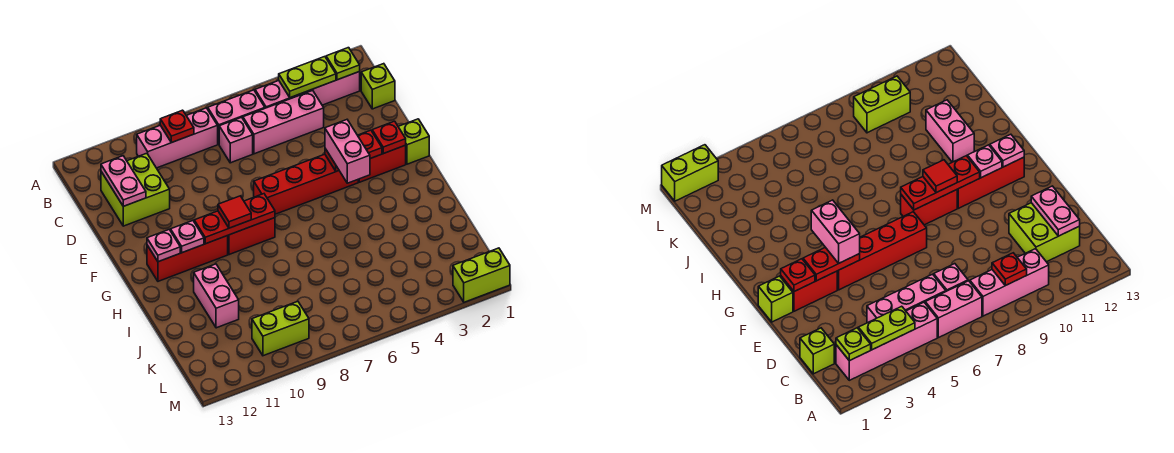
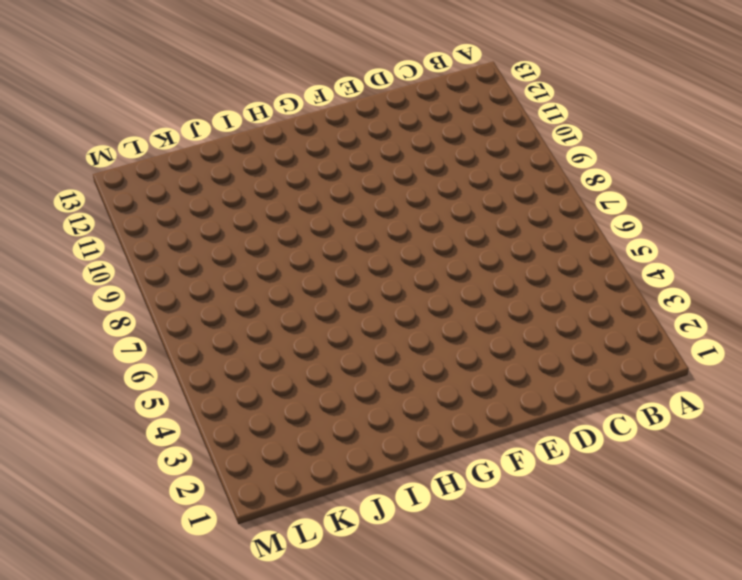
none -> pink 1x4 brick [255,72,360,108]
none -> pink 1x2 brick [208,90,265,144]
none -> pink 1x3 brick [137,108,218,168]

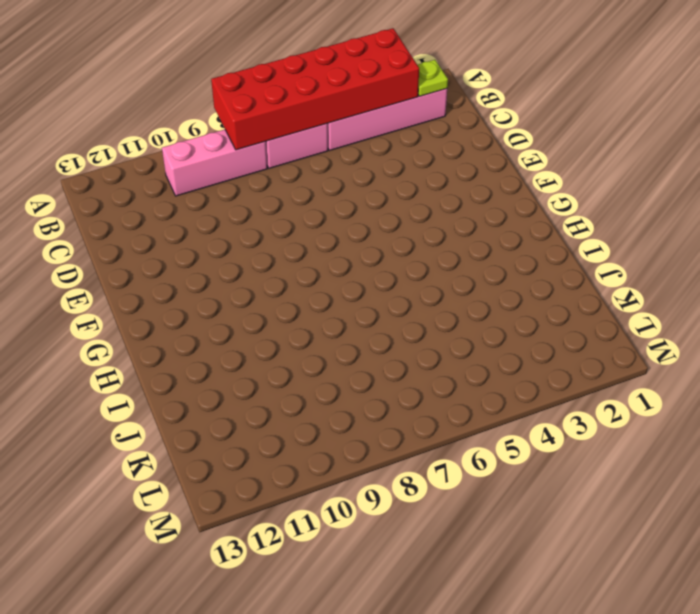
red 2x6 brick [211,28,419,150] -> lime 1x2 plate [279,57,336,98]
none -> lime 1x1 brick [361,64,395,109]
none -> pink 1x3 brick [243,90,324,154]
none -> pink 1x1 brick [219,117,253,163]

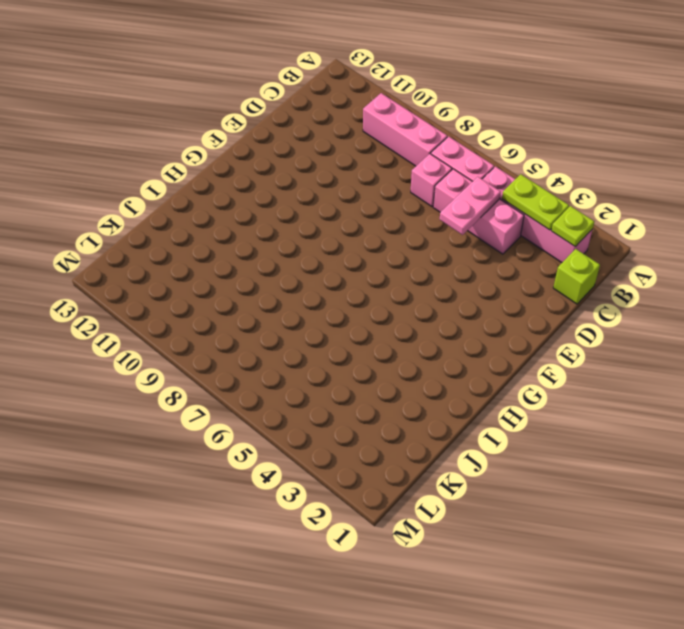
pink 1x2 plate [440,177,501,235] -> pink 1x2 plate moved to [101,156,146,206]
none -> lime 2x2 brick [101,153,170,226]
none -> lime 1x1 brick [398,119,429,164]
none -> red 1x2 brick [358,145,406,182]

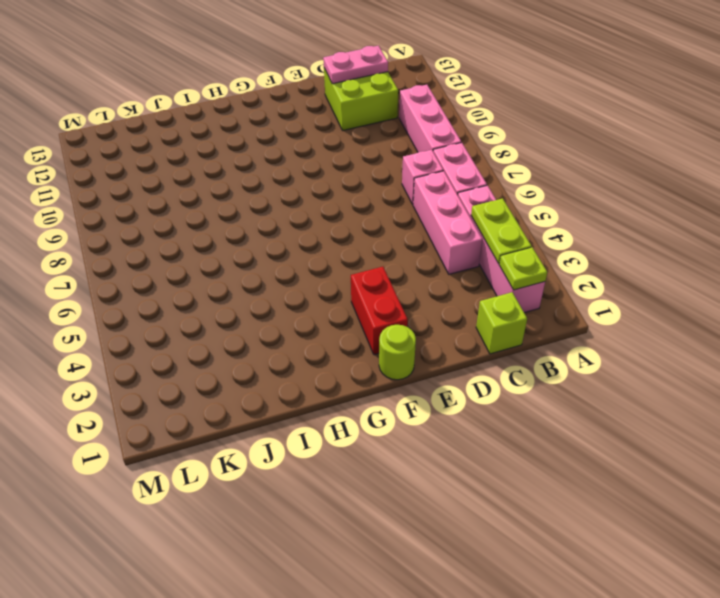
lime 1x1 round brick [379,325,416,380] -> lime 1x1 brick [398,119,429,164]
none -> red 1x4 brick [254,154,358,214]
none -> red 1x2 brick [228,218,275,255]
none -> red 1x3 brick [147,236,228,281]

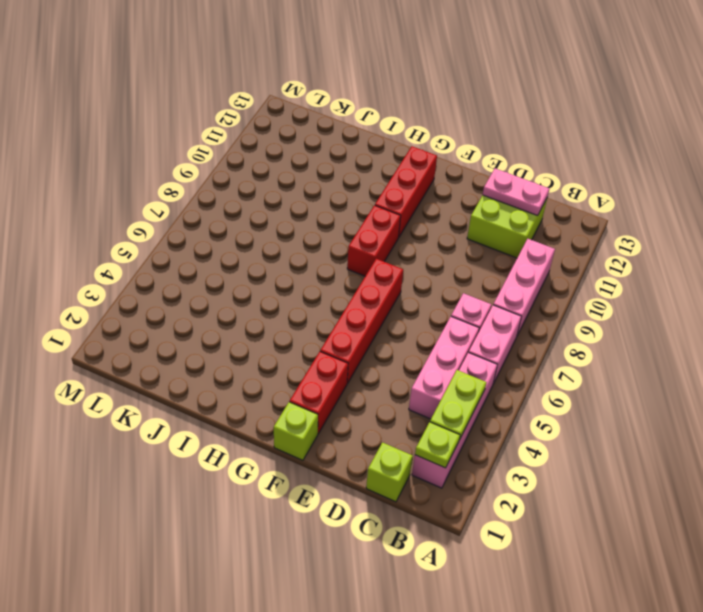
none -> pink 1x2 brick [194,264,239,328]
none -> lime 1x2 brick [252,301,309,356]
none -> lime 1x2 brick [453,248,510,302]

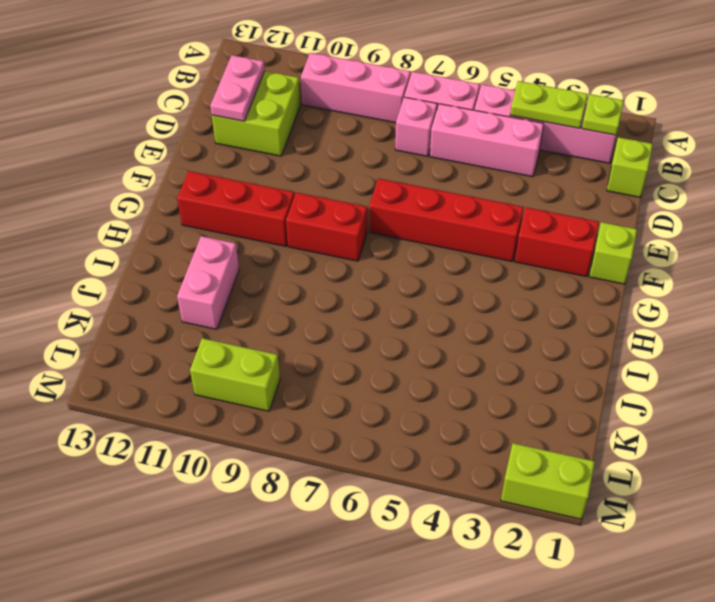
none -> red 1x1 plate [160,110,194,143]
none -> red 1x1 plate [372,121,406,154]
none -> red 1x2 plate [325,130,382,171]

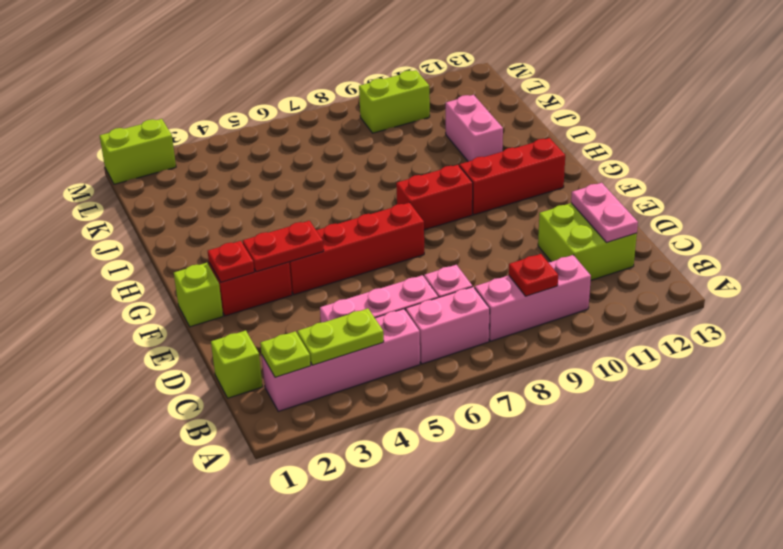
none -> red 1x3 plate [194,194,275,244]
none -> pink 1x1 plate [171,221,204,253]
none -> pink 1x1 plate [147,230,180,262]

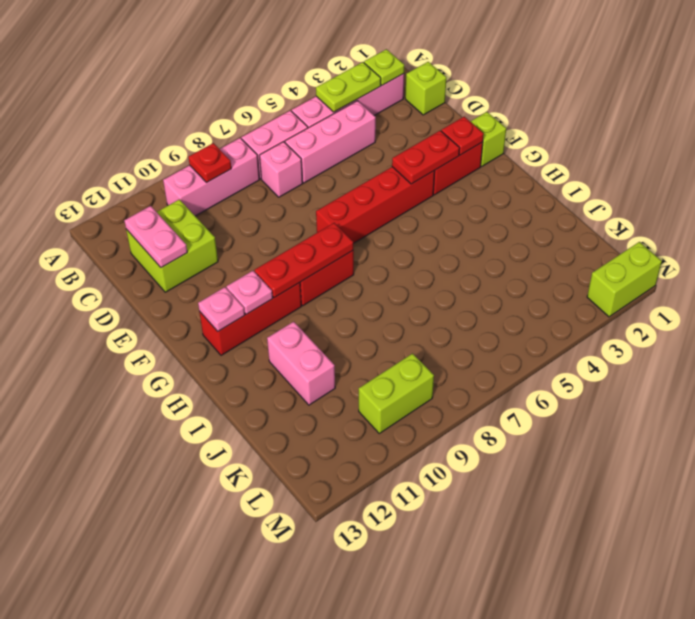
none -> pink 1x2 brick [325,120,370,183]
none -> red 1x1 tile [218,196,251,228]

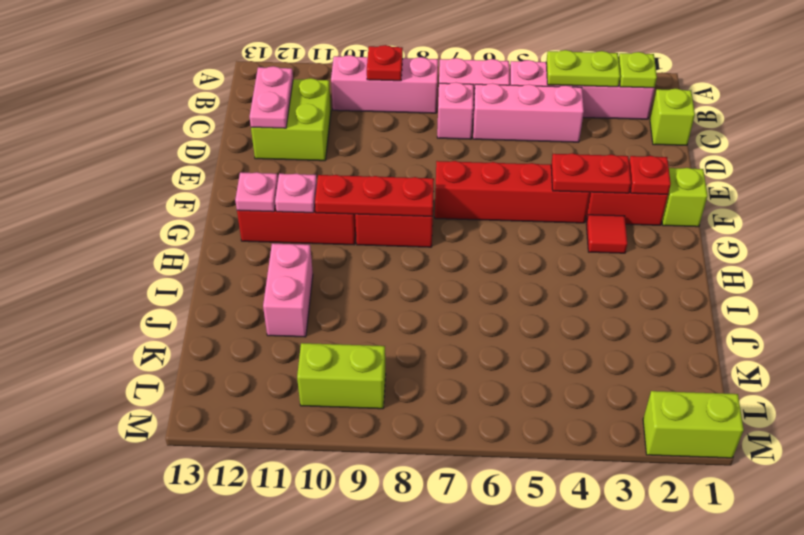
red 1x1 tile [586,215,627,253] -> red 1x1 tile moved to [218,196,251,228]
none -> pink 1x2 brick [325,120,370,183]

